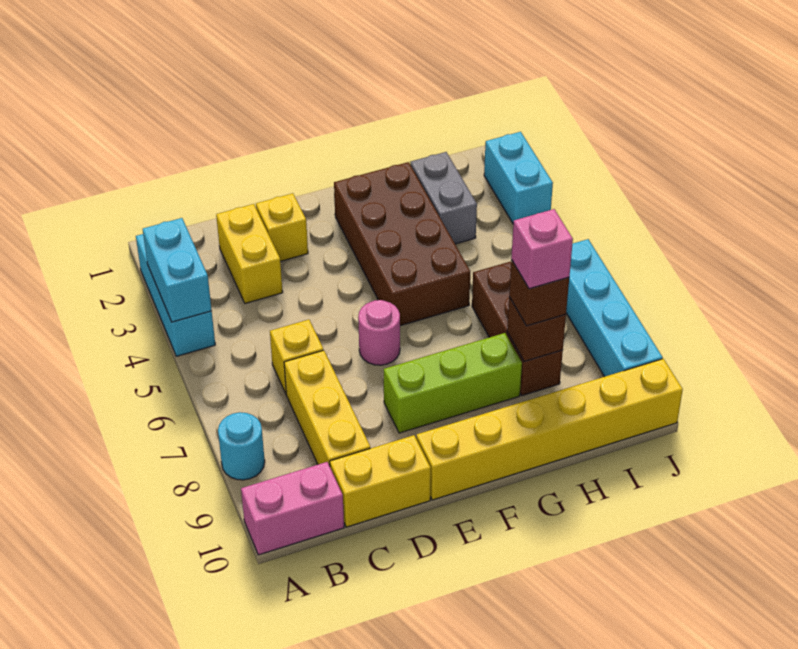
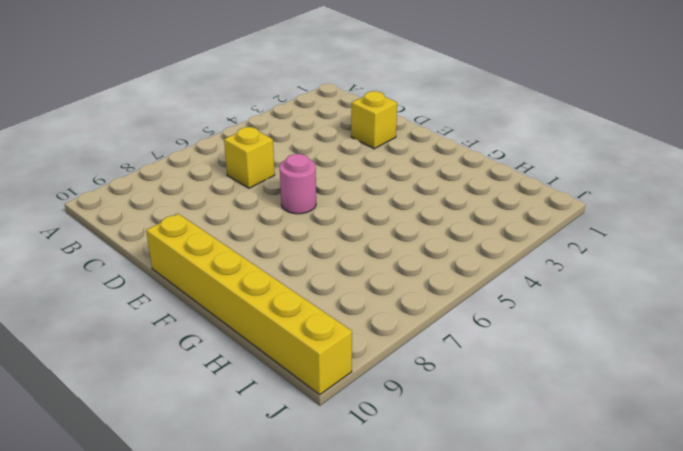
none -> cyan 1x3 brick [136,234,215,356]
none -> cyan 1x1 round brick [218,412,265,480]
none -> pink 1x2 brick [241,462,344,555]

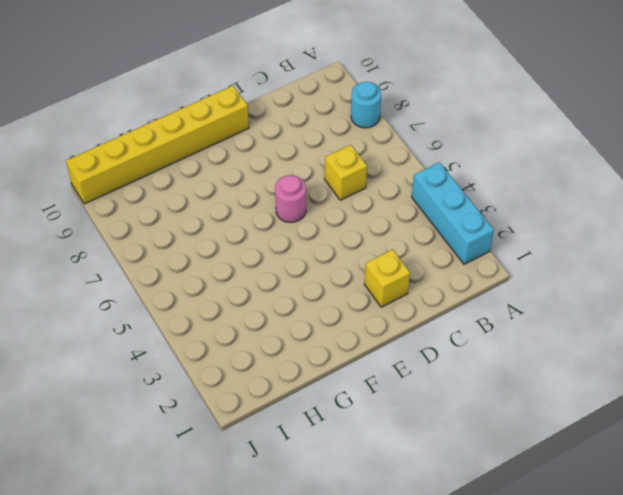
none -> pink 1x2 brick [241,462,344,555]
none -> yellow 1x2 brick [216,204,283,303]
none -> yellow 1x3 brick [284,350,370,466]

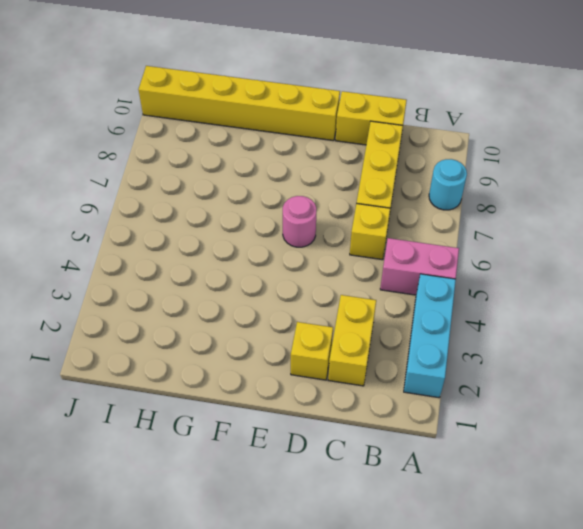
pink 1x2 brick [380,238,459,295] -> pink 1x2 brick moved to [241,462,344,555]
none -> lime 1x3 brick [384,333,522,433]
none -> brown 2x4 brick [334,162,470,326]
none -> grey 1x2 brick [410,152,477,244]

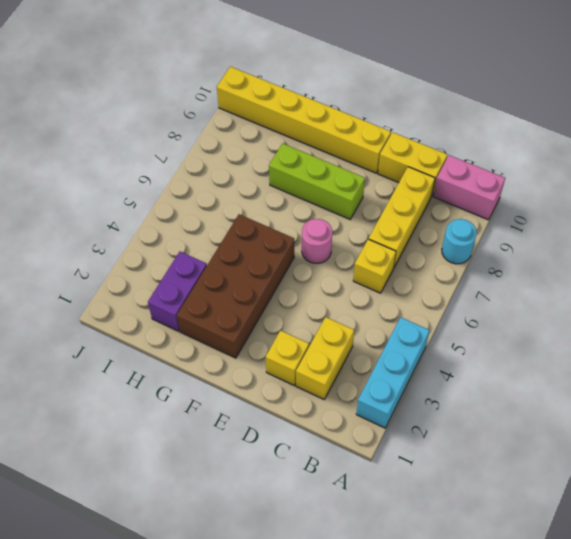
purple 1x2 brick [148,252,207,331] -> grey 1x2 brick [410,152,477,244]
none -> brown 1x3 brick [472,262,563,396]
none -> cyan 1x2 brick [484,132,553,223]
none -> cyan 1x4 brick [566,239,663,377]

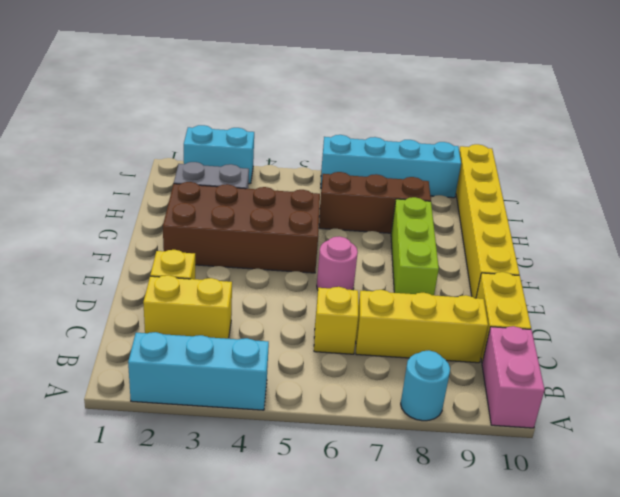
none -> cyan 1x2 brick [143,218,212,322]
none -> brown 1x1 brick [507,297,566,362]
none -> brown 1x1 brick [509,260,569,326]

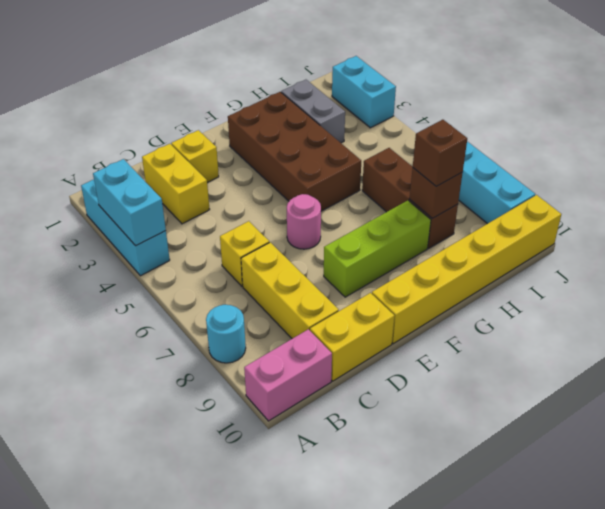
none -> pink 1x1 brick [511,209,573,289]

